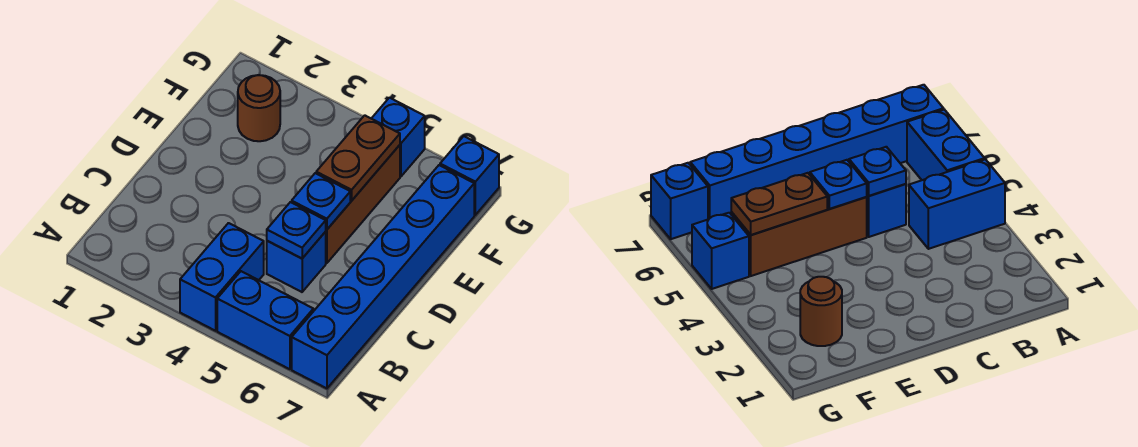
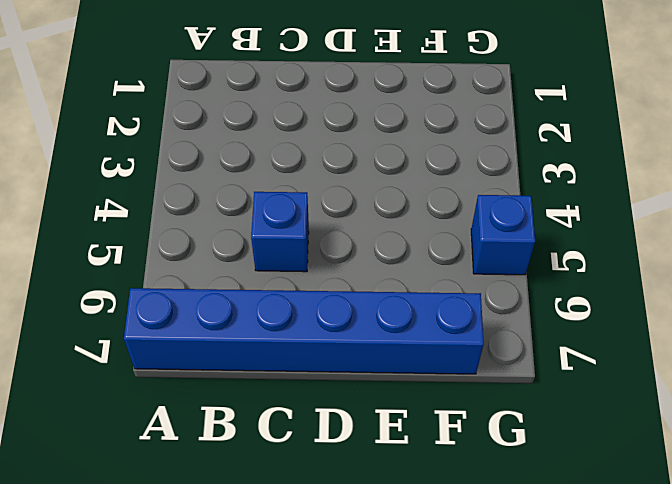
none -> blue 1x2 brick [180,223,264,331]
none -> blue 1x2 brick [217,271,313,369]

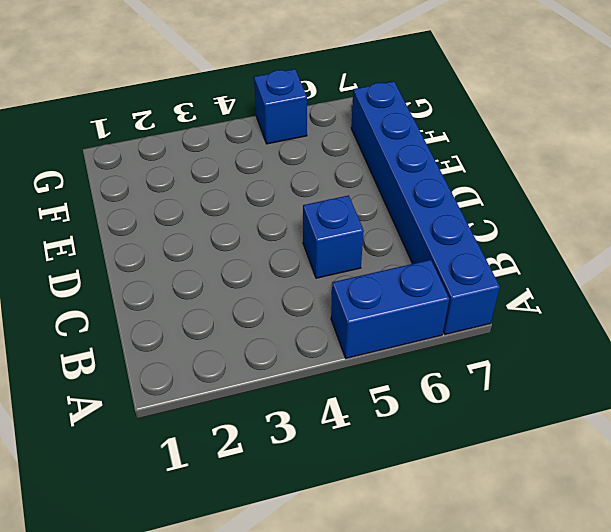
none -> blue 1x2 brick [180,223,264,331]
none -> brown 1x3 brick [325,145,400,263]

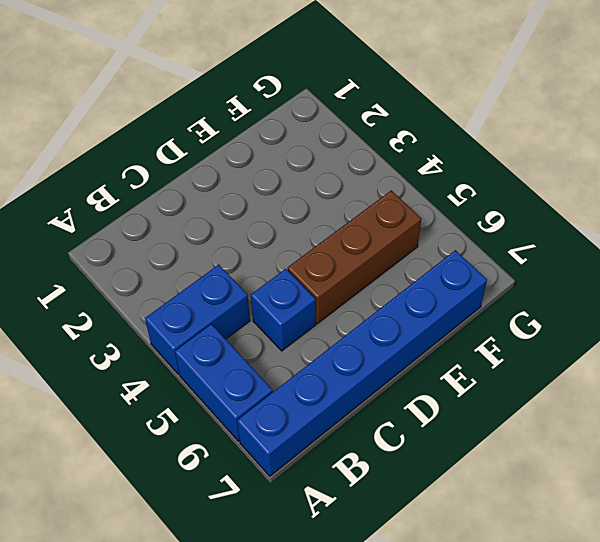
none -> brown 1x1 round brick [238,75,280,141]
none -> blue 1x1 brick [371,98,425,176]

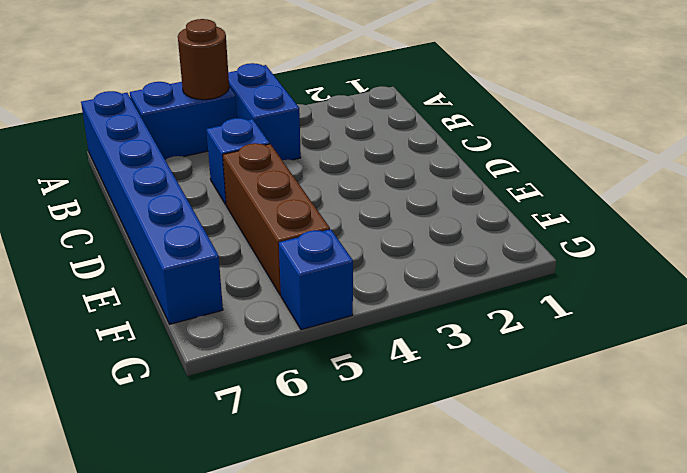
brown 1x1 round brick [178,19,229,100] -> brown 1x1 round brick moved to [238,75,280,141]
none -> blue 1x1 brick [440,136,499,215]
none -> blue 1x1 plate [267,202,326,258]

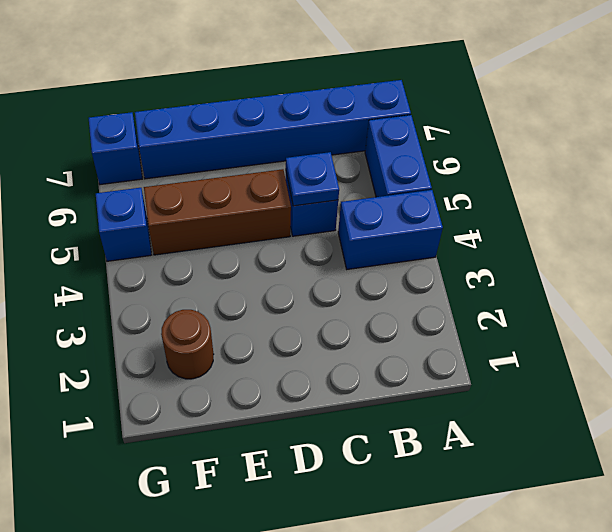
none -> blue 1x1 plate [292,173,350,230]
none -> brown 1x2 plate [316,115,400,201]

